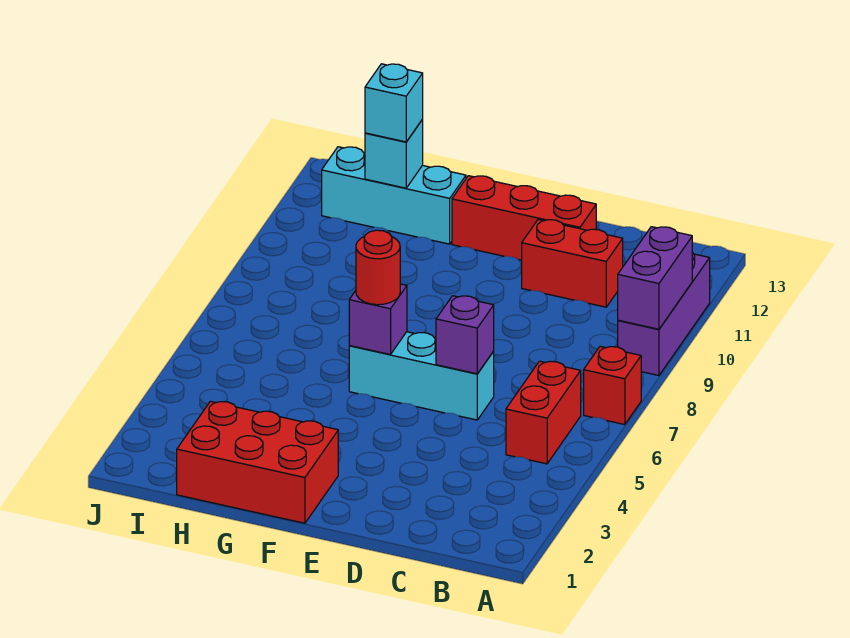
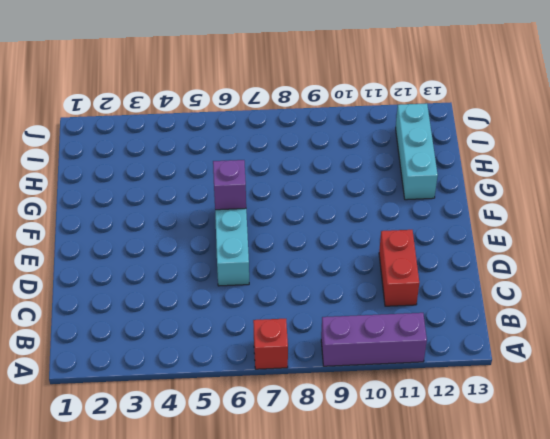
none -> red 1x2 brick [506,361,581,464]
none -> red 1x3 brick [452,176,596,260]
none -> red 2x3 brick [177,401,338,523]

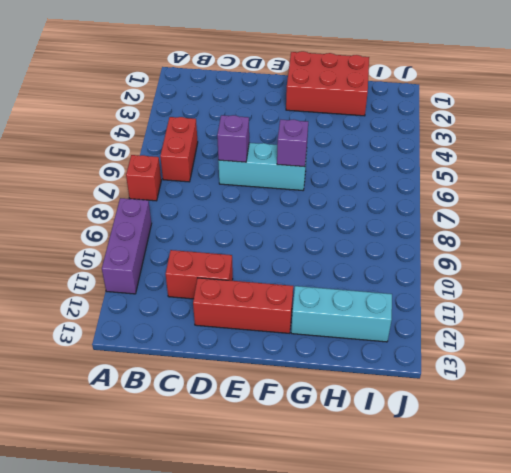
none -> purple 1x2 brick [618,227,692,329]
none -> cyan 1x1 brick [365,120,423,188]
none -> red 1x1 round brick [356,230,400,305]

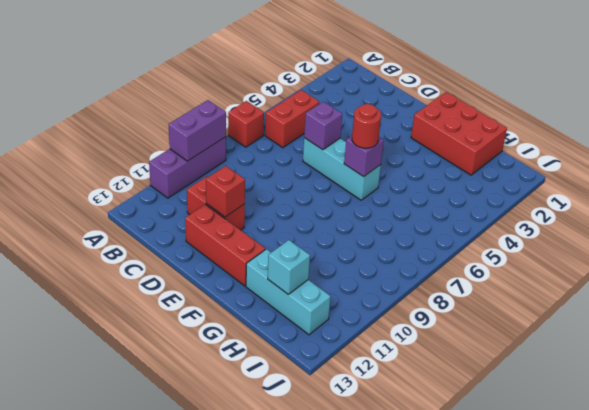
red 1x1 brick [206,166,245,217] -> none
none -> cyan 1x1 brick [365,64,423,142]

